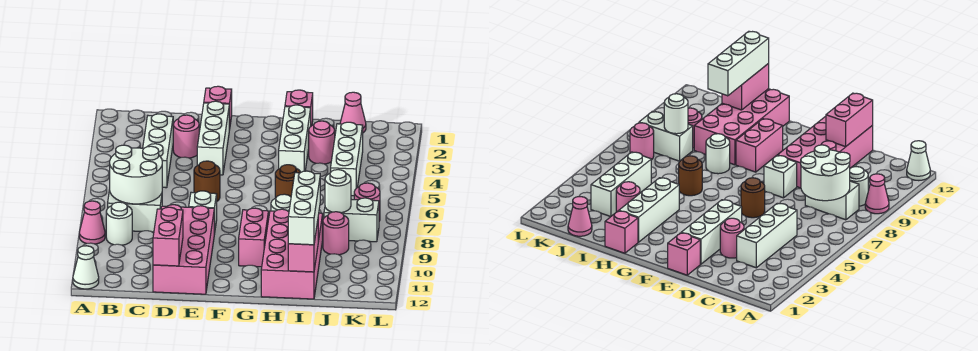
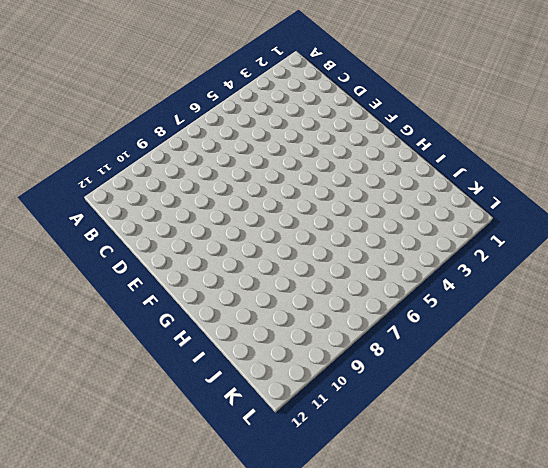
none -> pink 1x1 cone [79,201,105,244]
none -> white 1x1 cone [73,246,99,289]
none -> white 1x2 brick [108,190,162,232]

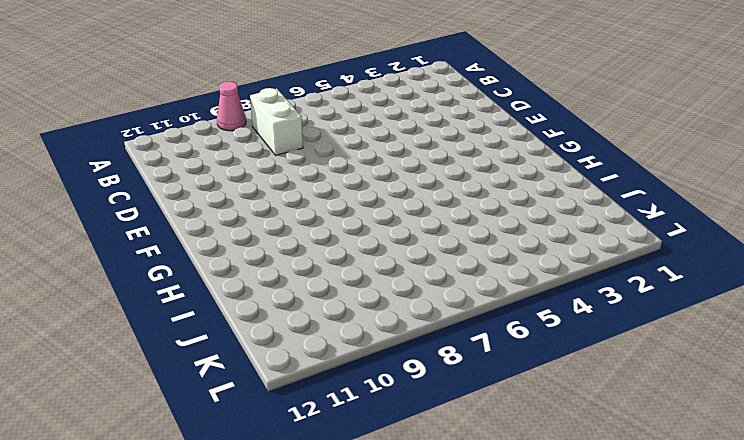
none -> white 1x1 cone [73,246,99,289]
none -> white 1x1 round brick [106,202,132,245]
none -> white 1x3 brick [143,114,173,188]

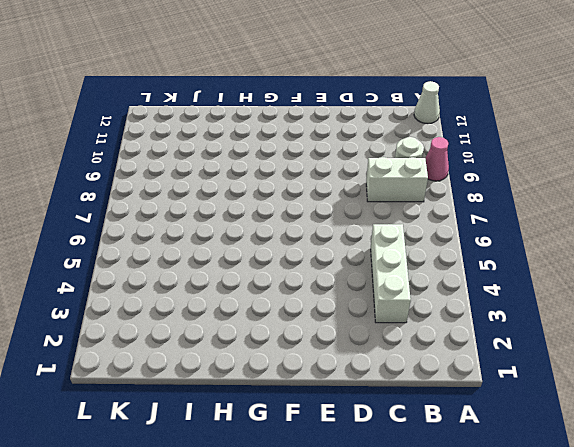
none -> pink 1x1 round brick [173,115,199,158]
none -> pink 2x4 brick [153,205,214,294]
none -> pink 1x1 brick [204,86,232,130]

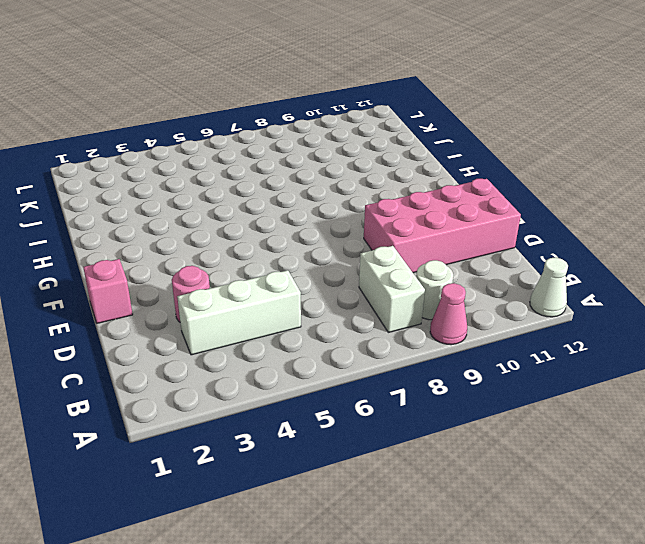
none -> white 1x3 brick [197,101,229,175]
none -> brown 1x1 round brick [194,161,220,201]
none -> white 1x1 brick [189,191,217,234]

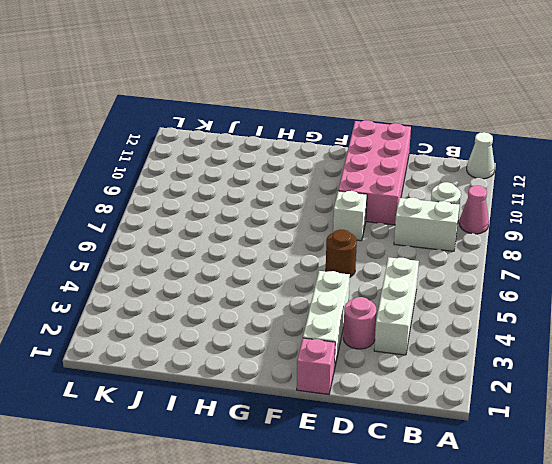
none -> pink 1x2 brick [239,208,269,267]
none -> pink 1x1 brick [285,90,313,126]
none -> white 1x3 brick [279,105,311,172]

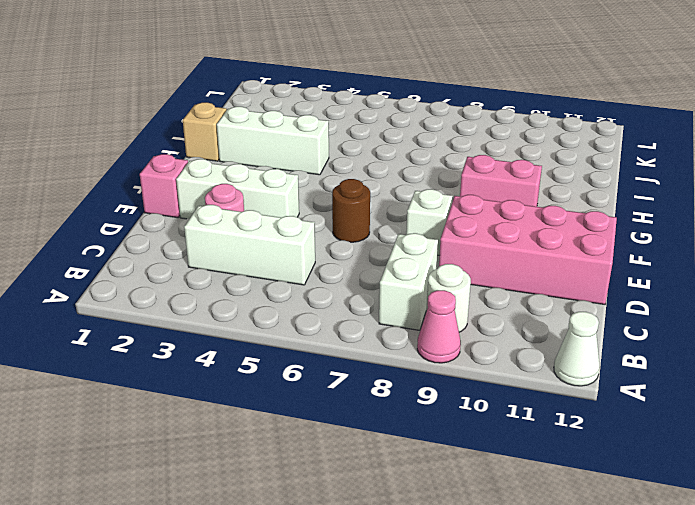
tan 1x1 brick [183,103,227,161] -> pink 1x1 brick [285,90,313,126]
none -> brown 1x1 round brick [275,165,301,198]
none -> white 1x1 round brick [271,194,291,212]
none -> pink 2x4 brick [261,209,323,299]

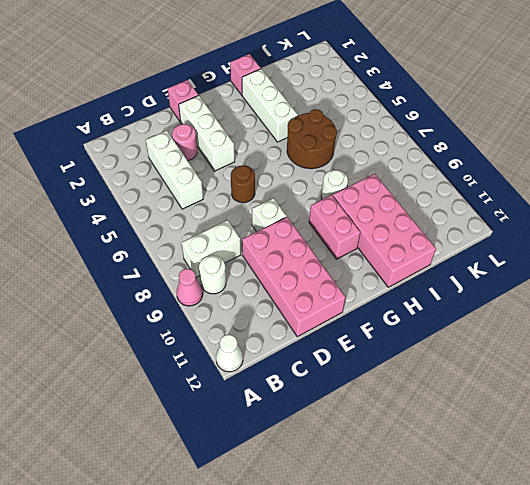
brown 2x2 round brick [287,109,337,169] -> brown 1x1 round brick [275,165,301,198]
none -> pink 1x1 round brick [309,121,335,164]
none -> pink 1x1 cone [340,92,366,133]
none -> white 1x3 brick [331,122,363,196]

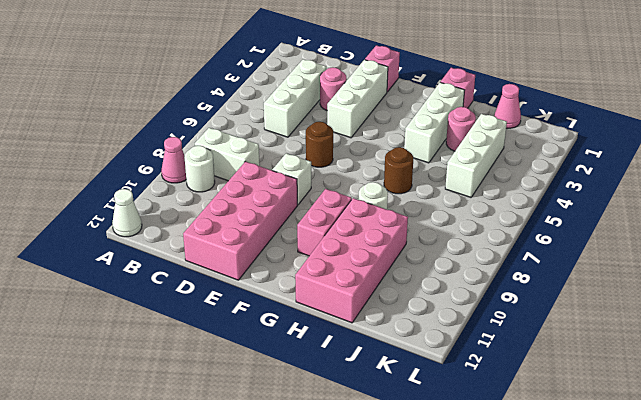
none -> white 1x2 brick [324,198,379,242]
none -> pink 1x1 round brick [323,212,349,255]
none -> pink 1x1 round brick [354,183,380,221]

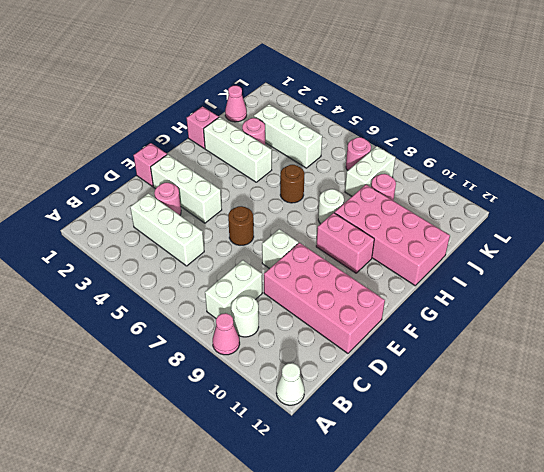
none -> white 2x2 round brick [110,145,162,204]
none -> pink 1x2 brick [153,207,183,266]
none -> pink 1x2 brick [288,221,318,272]

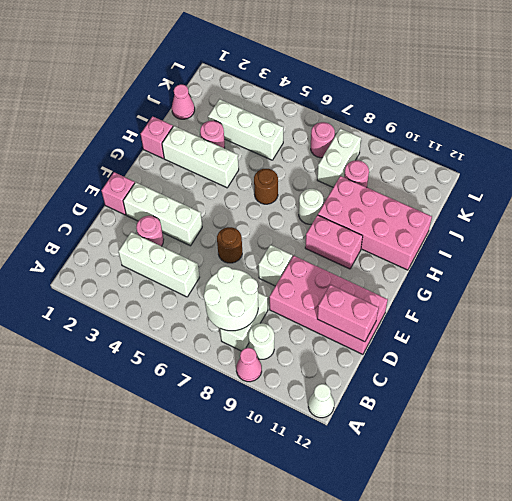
none -> pink 1x2 brick [288,221,318,272]
none -> white 1x1 round brick [325,170,351,213]
none -> white 1x3 brick [288,171,320,245]

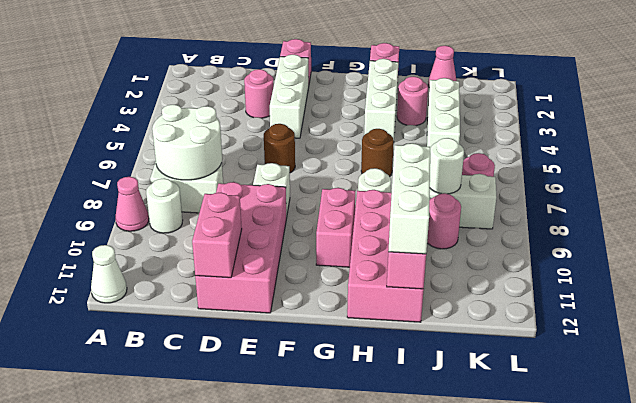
none -> white 1x3 brick [143,114,173,188]

